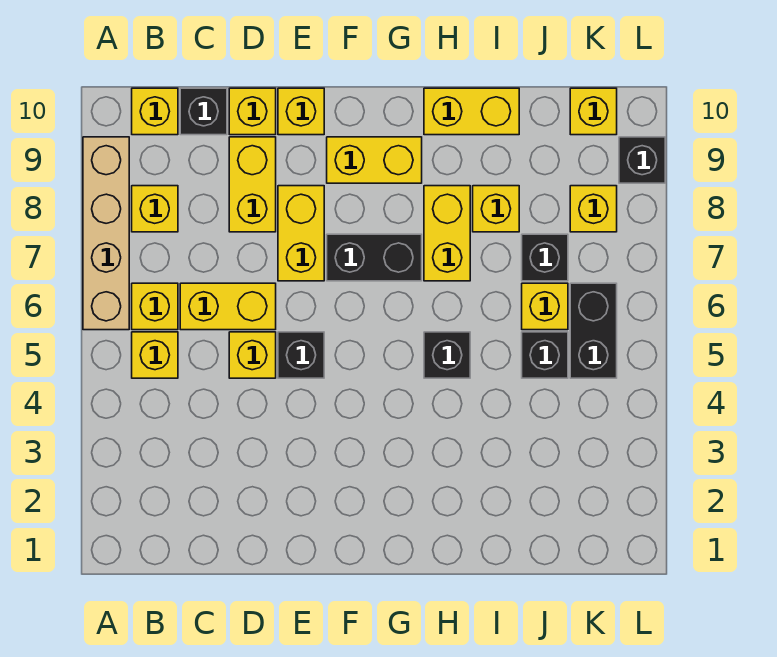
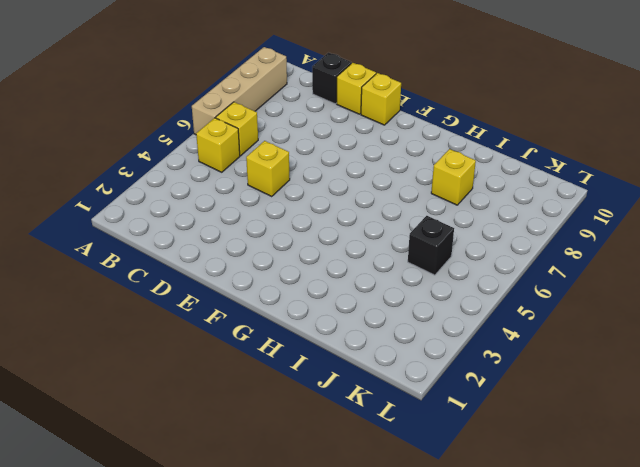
none -> yellow 1x1 brick [132,186,178,232]
none -> yellow 1x1 brick [132,88,178,135]
none -> yellow 1x2 brick [180,283,276,330]

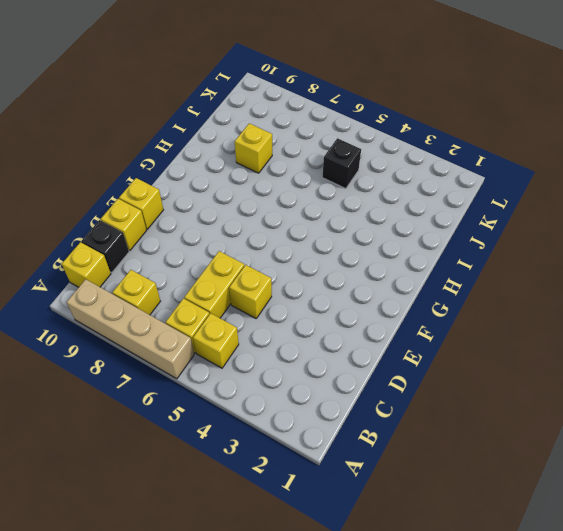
none -> yellow 1x2 brick [229,137,276,232]
none -> black 1x1 brick [278,332,324,378]
none -> yellow 1x2 brick [278,186,324,281]

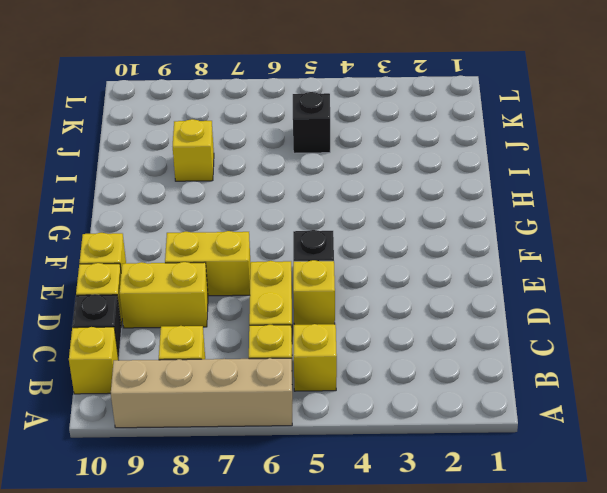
none -> black 1x2 brick [327,234,422,281]
none -> yellow 1x2 brick [327,137,422,183]
none -> black 1x1 brick [424,332,470,378]

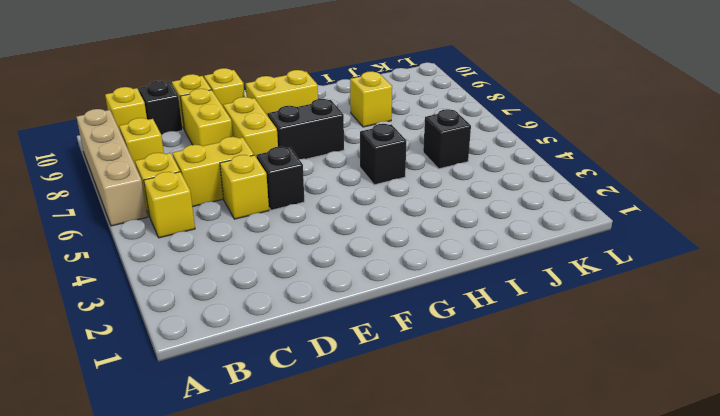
none -> yellow 1x2 brick [424,186,470,281]
none -> yellow 1x2 brick [424,88,519,135]
none -> yellow 1x1 brick [522,283,568,330]

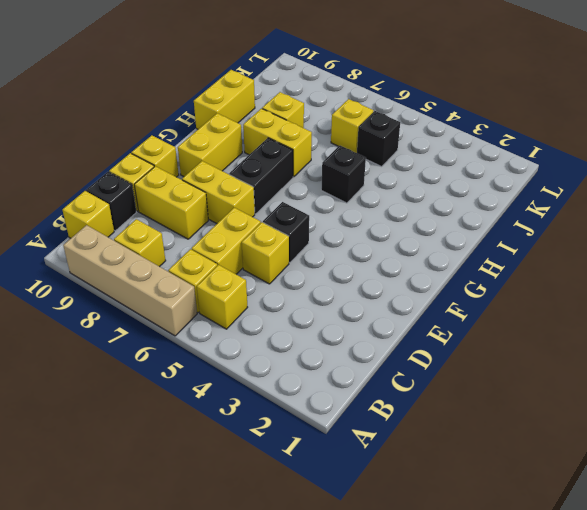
none -> black 1x1 brick [522,234,568,281]
none -> black 1x2 brick [570,283,617,378]
none -> yellow 1x1 brick [570,186,617,232]

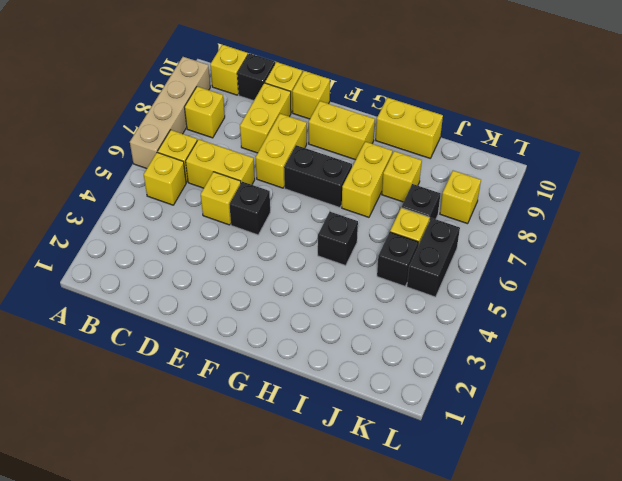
none -> yellow 1x1 brick [570,88,617,135]
none -> black 1x1 brick [619,137,665,183]

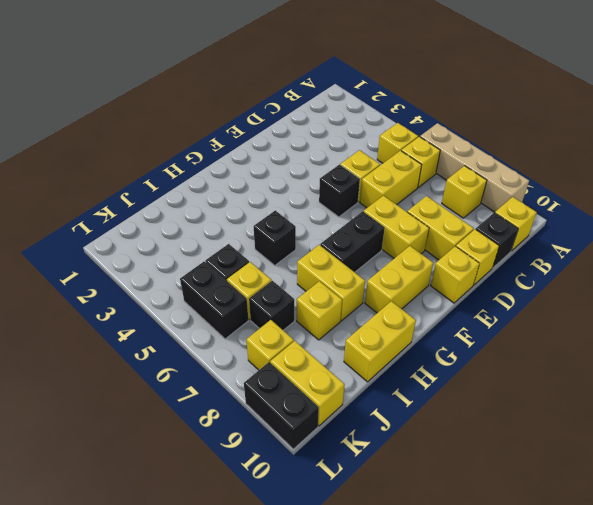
yellow 1x2 brick [270,341,345,426] -> yellow 1x1 brick [570,88,617,135]
black 1x2 brick [244,362,319,449] -> black 1x1 brick [619,137,665,183]

